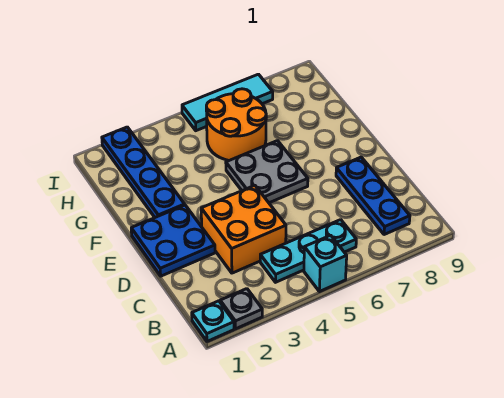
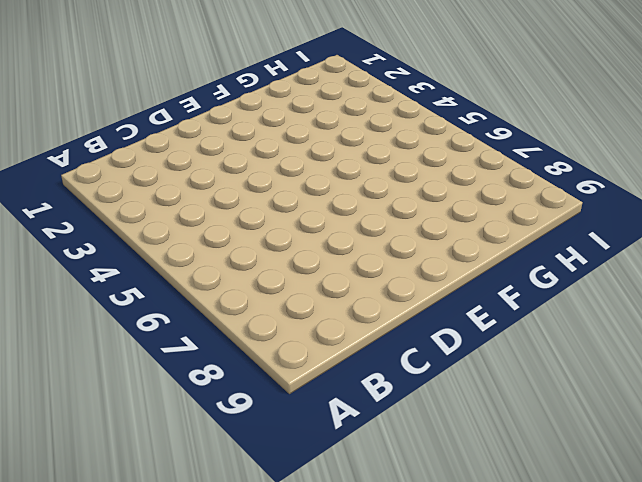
none -> cyan 1x1 plate [192,301,234,341]
none -> grey 1x1 plate [220,289,262,329]

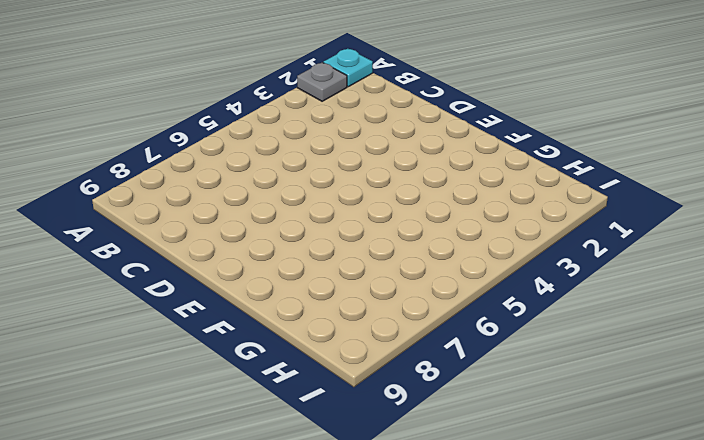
none -> cyan 1x1 brick [304,235,347,292]
none -> cyan 1x3 plate [260,220,356,282]

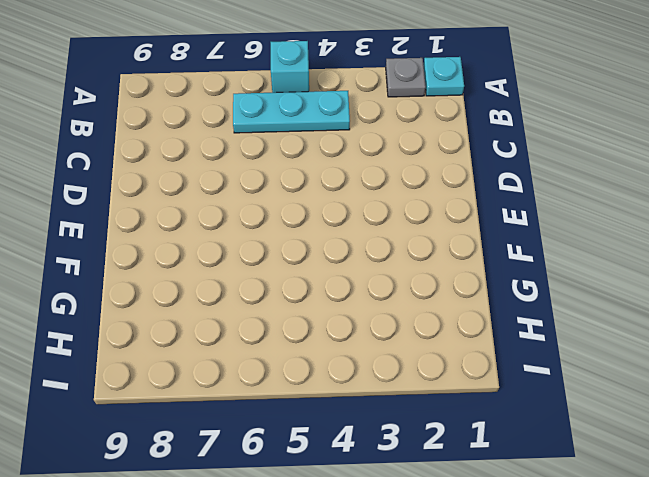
none -> blue 1x3 plate [336,157,410,235]
none -> orange 2x2 brick [201,185,286,273]

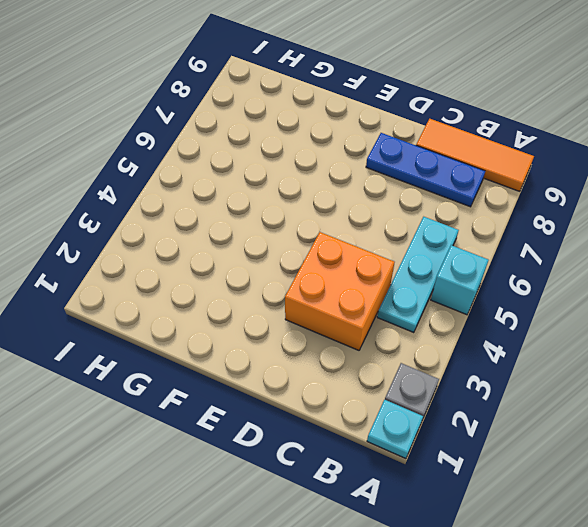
orange 1x3 tile [416,119,534,191] -> none
none -> blue 2x2 plate [131,205,215,276]
none -> grey 2x2 plate [226,141,308,203]

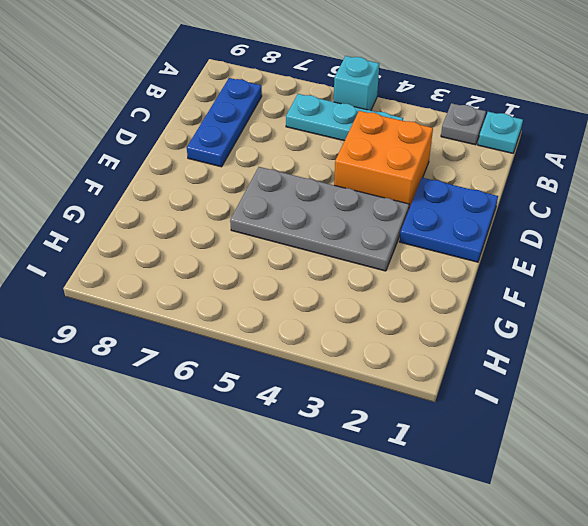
grey 2x4 plate [230,167,409,271] -> grey 2x2 plate [226,141,308,203]
none -> blue 1x4 plate [102,127,185,217]
none -> orange 2x2 round brick [206,89,266,160]

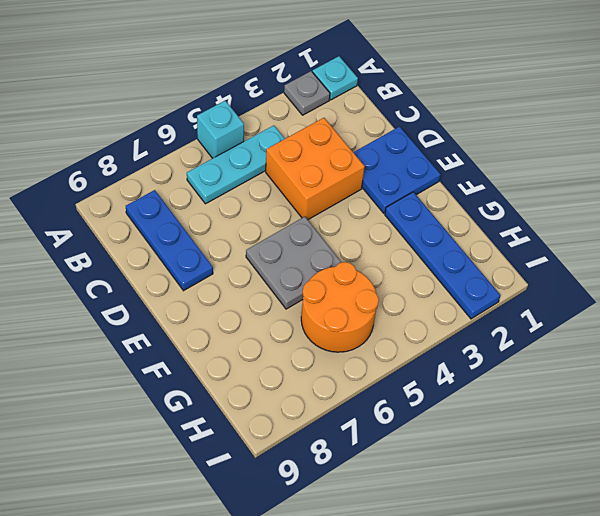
none -> cyan 1x3 tile [182,74,273,131]

